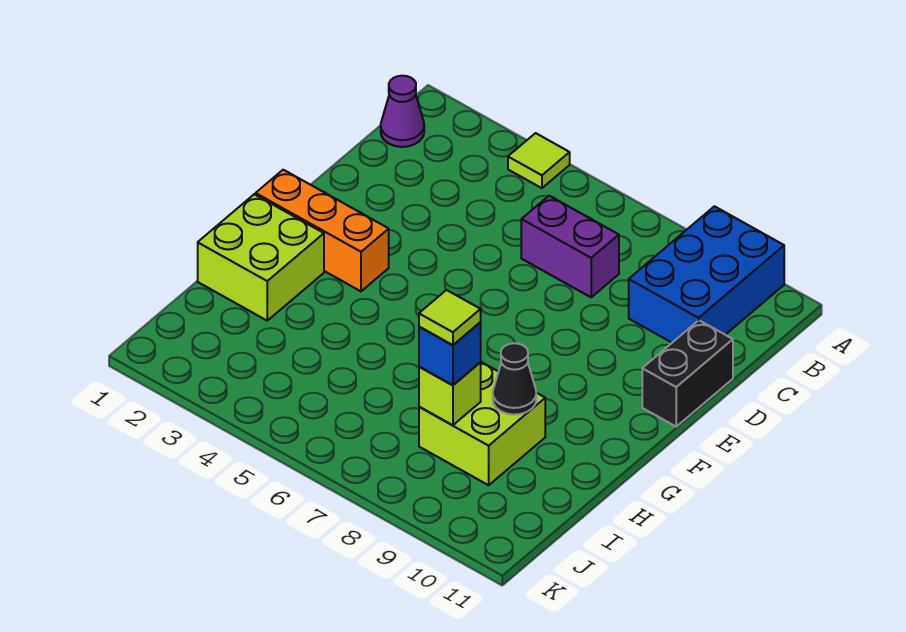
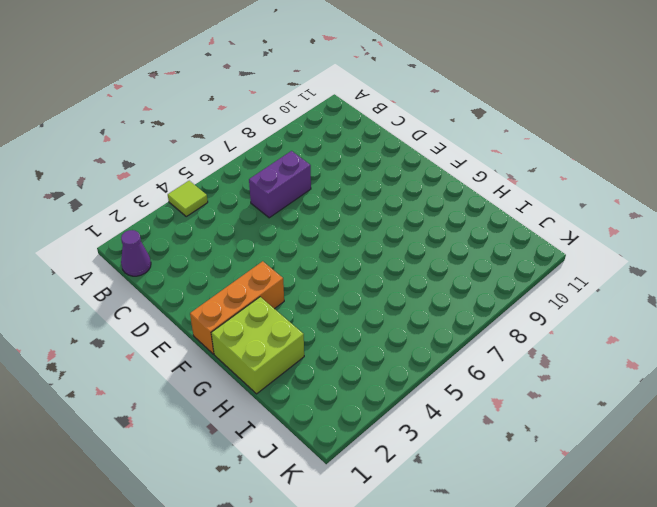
none -> blue 2x3 brick [629,206,784,343]
none -> black 1x2 brick [642,320,733,426]
none -> lime 2x2 brick [419,362,545,485]

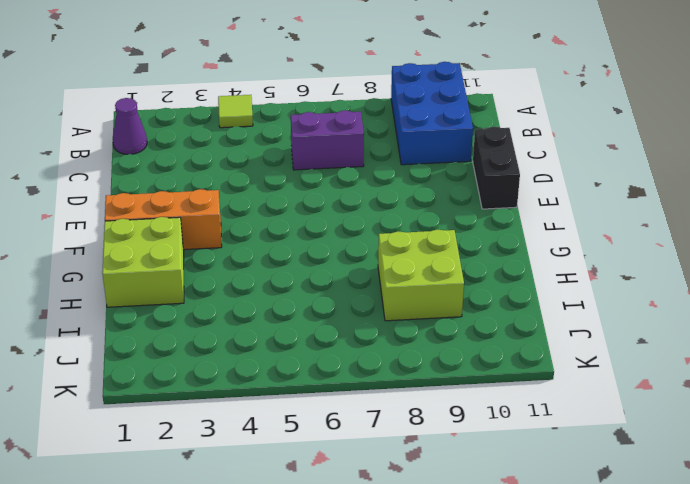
none -> black 1x1 cone [493,343,536,415]
none -> lime 1x1 brick [419,363,481,425]
none -> blue 1x1 brick [419,323,481,385]

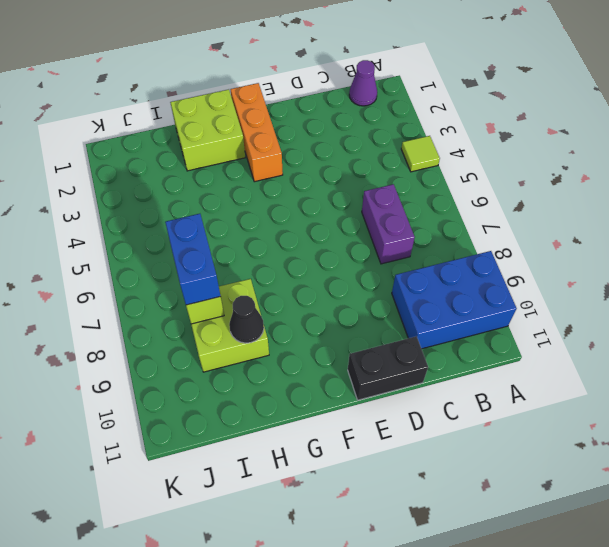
blue 1x2 brick [165,214,221,305] -> blue 1x1 brick [419,323,481,385]
none -> lime 1x1 tile [419,290,481,345]

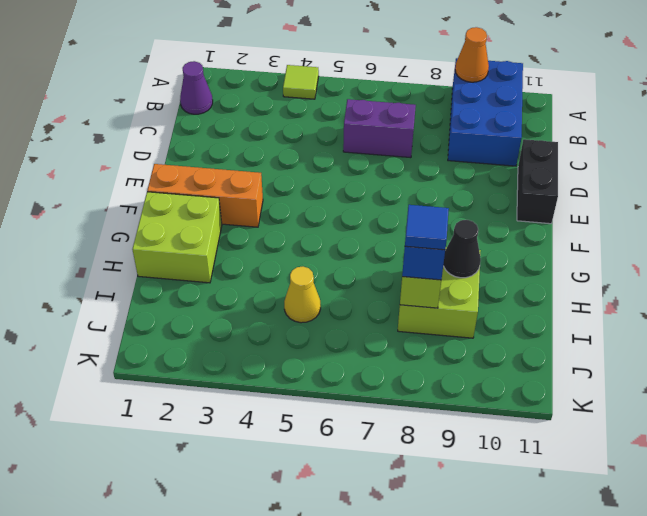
orange 1x1 cone [455,27,489,82] -> none
yellow 1x1 cone [284,267,321,323] -> none
blue 1x1 tile [405,205,449,250] -> lime 1x1 tile [419,290,481,345]

